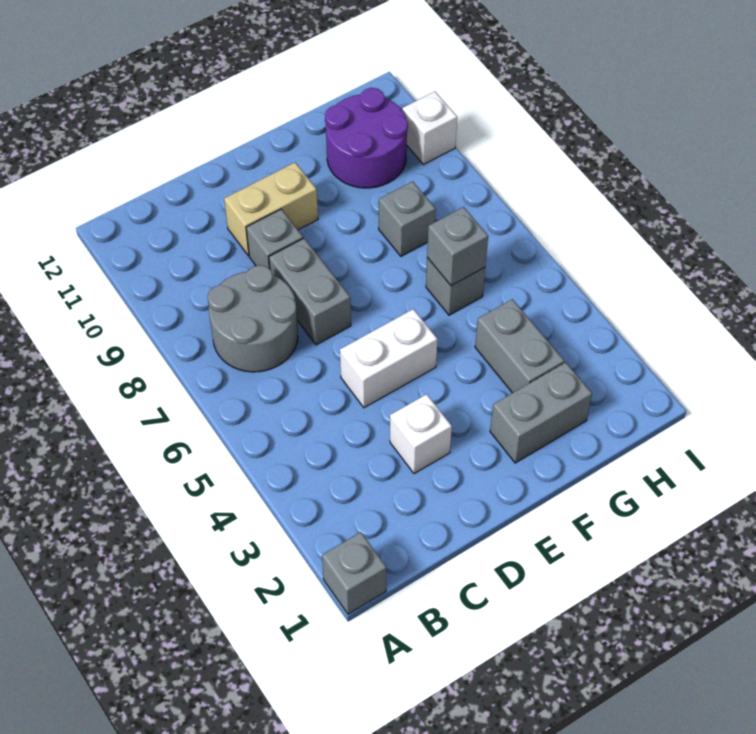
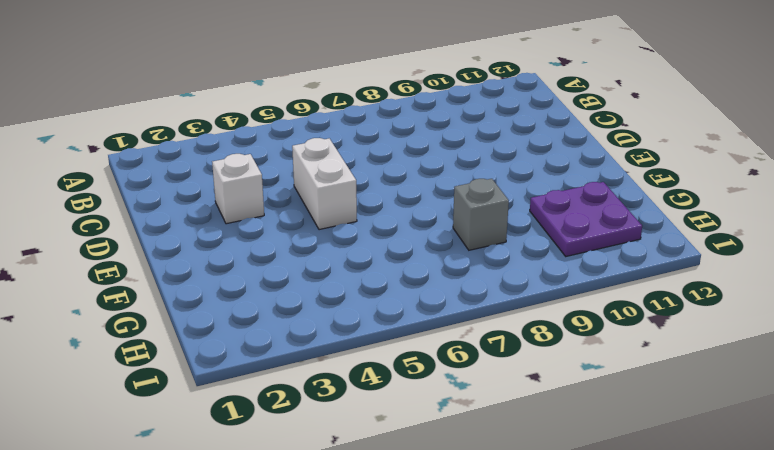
purple 2x2 plate [530,182,642,256] -> purple 2x2 round brick [325,88,408,188]
none -> grey 1x1 brick [322,532,386,614]
none -> grey 2x2 round brick [208,265,298,372]
none -> grey 1x2 brick [269,238,351,345]

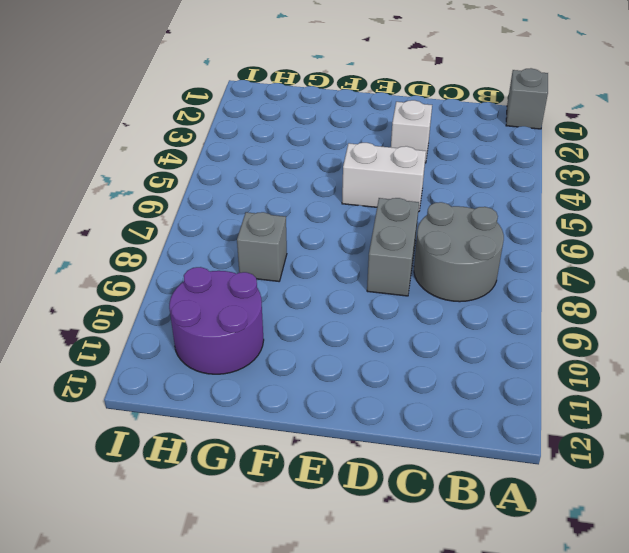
none -> grey 1x1 brick [246,209,303,269]
none -> tan 1x2 brick [224,163,318,256]
none -> grey 1x2 brick [490,362,592,463]

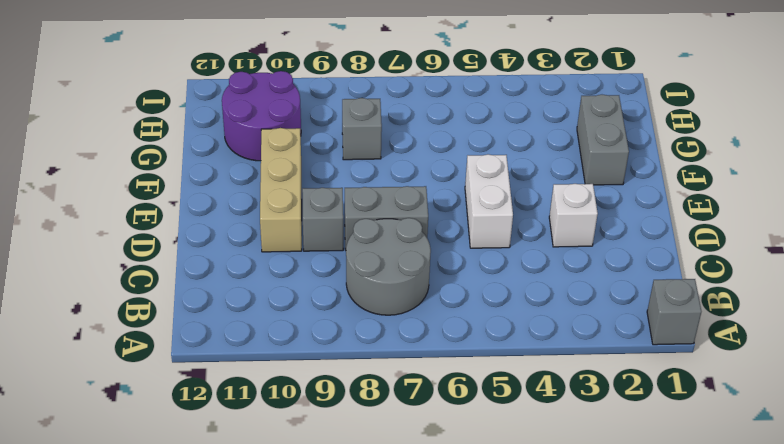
tan 1x3 brick [260,128,302,252] -> tan 1x2 brick [224,163,318,256]
none -> grey 1x2 brick [475,299,564,393]
none -> grey 1x1 brick [426,258,485,315]
none -> white 1x1 brick [402,92,457,165]

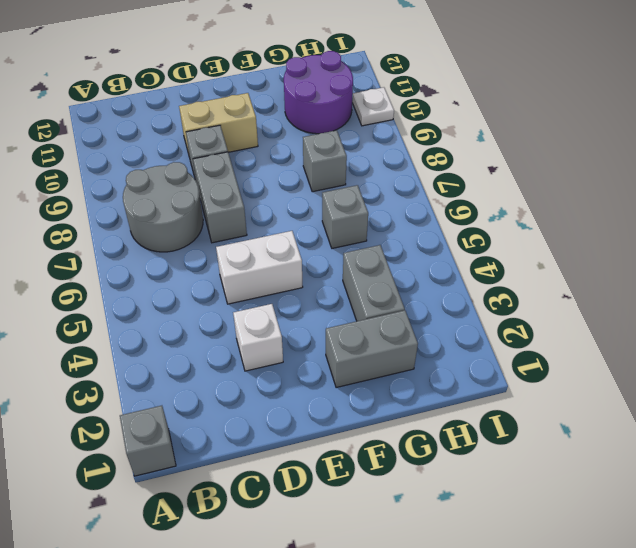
white 1x1 plate [352,87,394,126] -> white 1x1 brick [402,92,457,165]
none -> grey 1x1 brick [427,207,488,286]

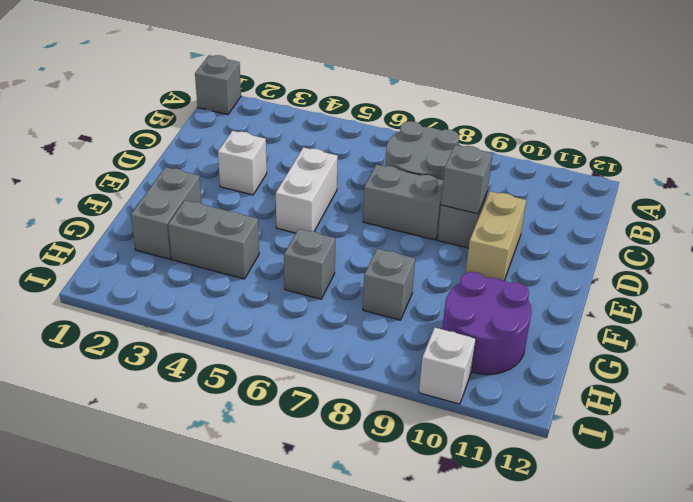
grey 1x1 brick [441,145,492,214] -> grey 1x1 brick moved to [427,207,488,286]

